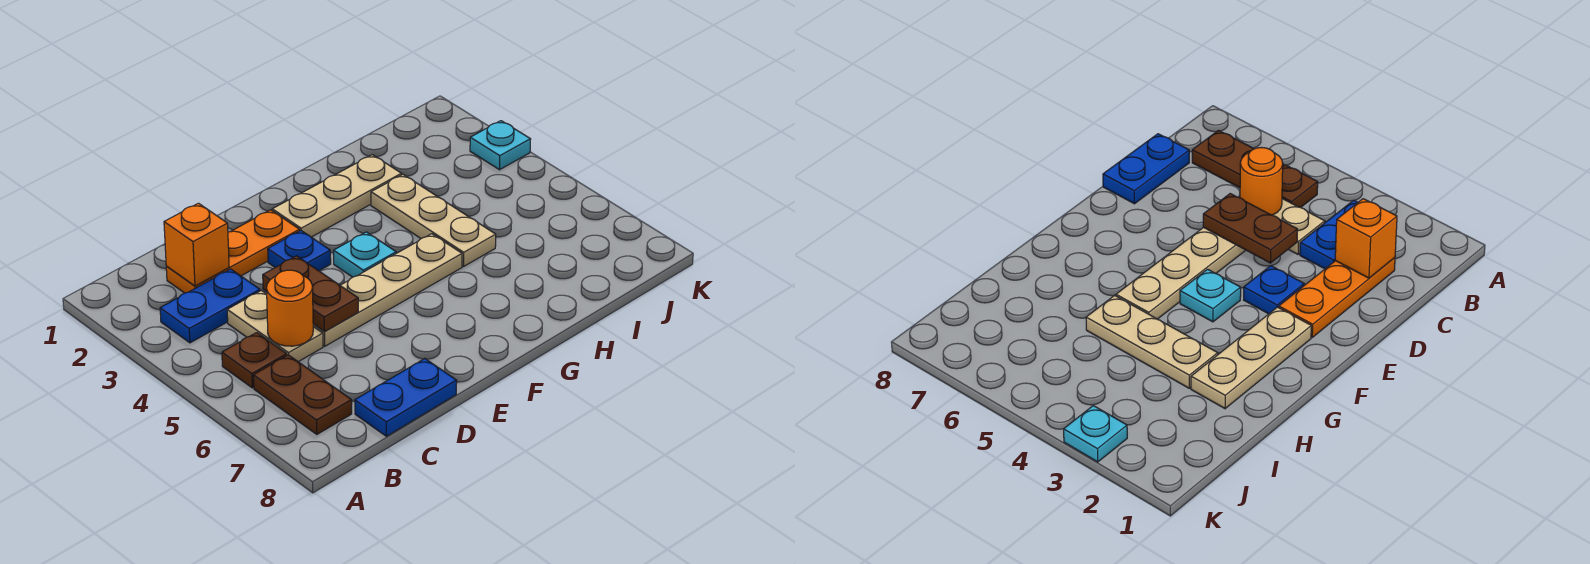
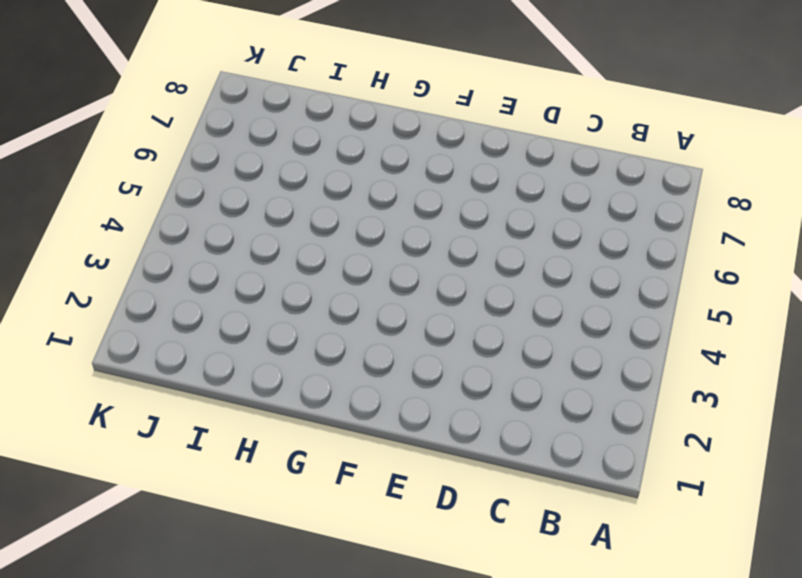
none -> blue 1x2 plate [160,269,260,343]
none -> brown 1x1 plate [222,333,287,388]
none -> brown 1x2 plate [253,355,352,434]

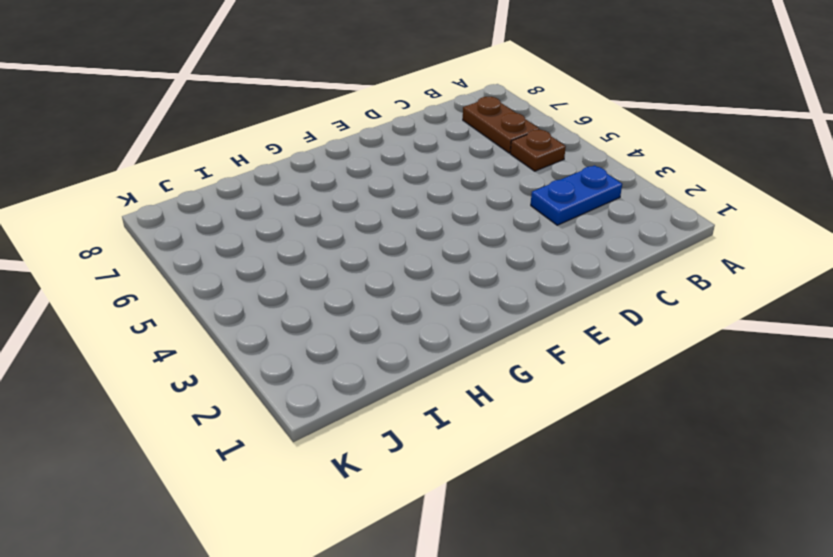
none -> orange 1x3 plate [166,210,300,293]
none -> tan 1x2 plate [227,291,323,362]
none -> blue 1x2 plate [355,359,457,436]

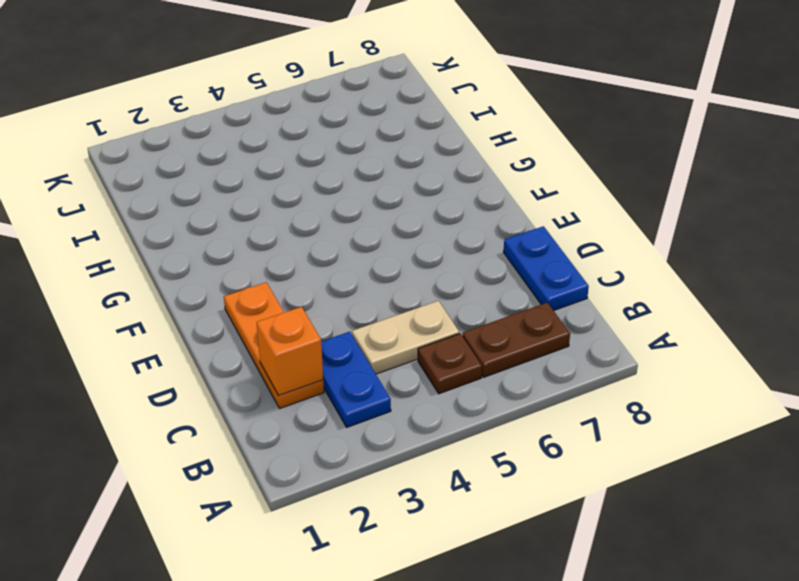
none -> tan 1x4 plate [313,234,462,346]
none -> blue 1x1 plate [268,231,331,271]
none -> tan 1x3 plate [272,155,402,237]

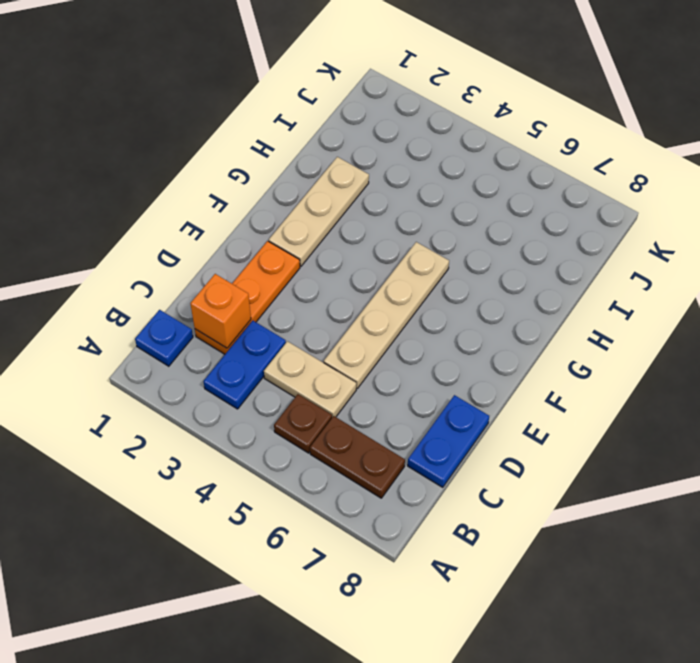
blue 1x1 plate [135,310,193,366] -> blue 1x1 plate moved to [268,231,331,271]
none -> cyan 1x1 plate [334,232,396,277]
none -> tan 1x3 plate [371,175,496,267]
none -> cyan 1x1 plate [470,121,531,170]

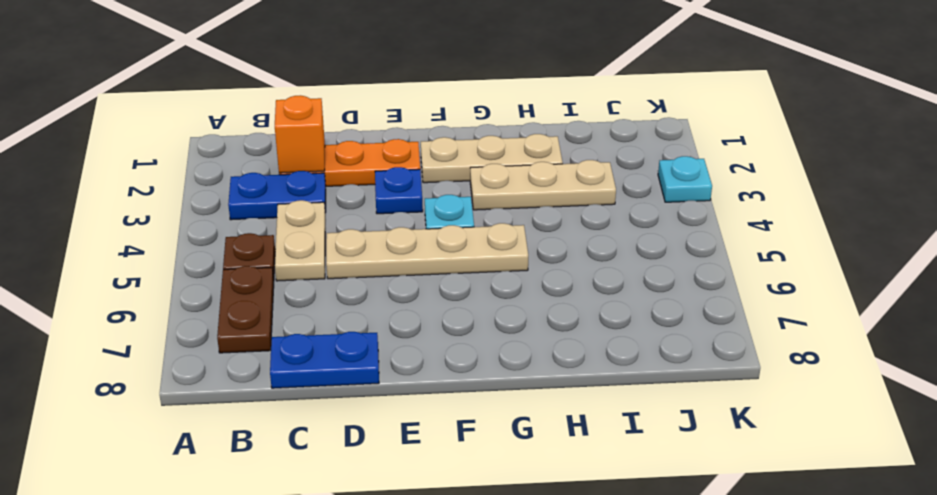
tan 1x3 plate [470,160,616,210] -> tan 1x3 plate turned to [371,175,496,267]
none -> orange 1x1 round brick [267,270,313,346]
none -> brown 1x2 plate [263,256,358,331]

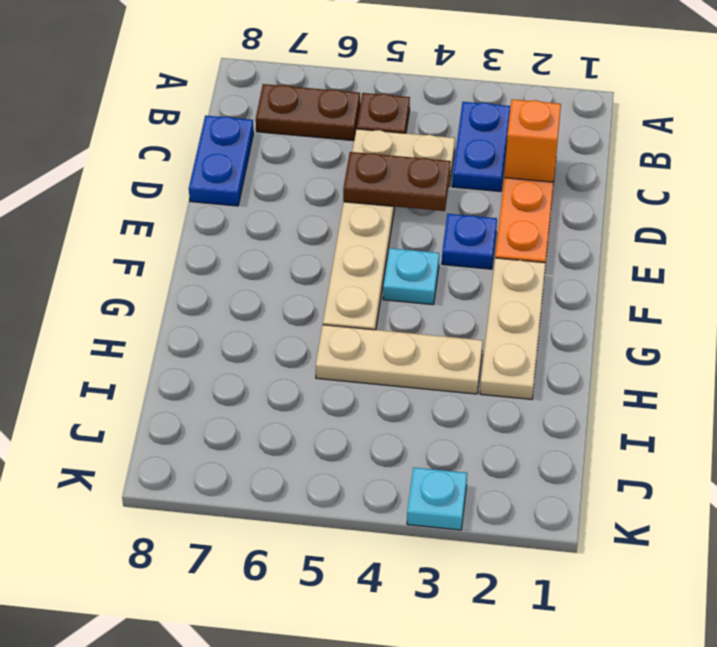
none -> orange 1x1 round brick [267,270,313,346]

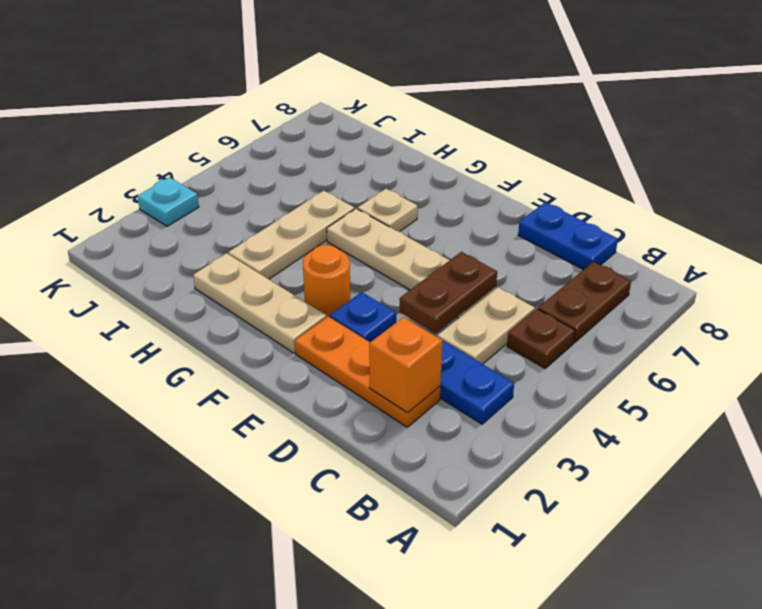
orange 1x1 round brick [303,245,350,317] -> orange 1x1 round brick moved to [267,270,313,346]
tan 1x1 plate [358,189,418,232] -> none
none -> cyan 1x1 plate [334,232,396,277]

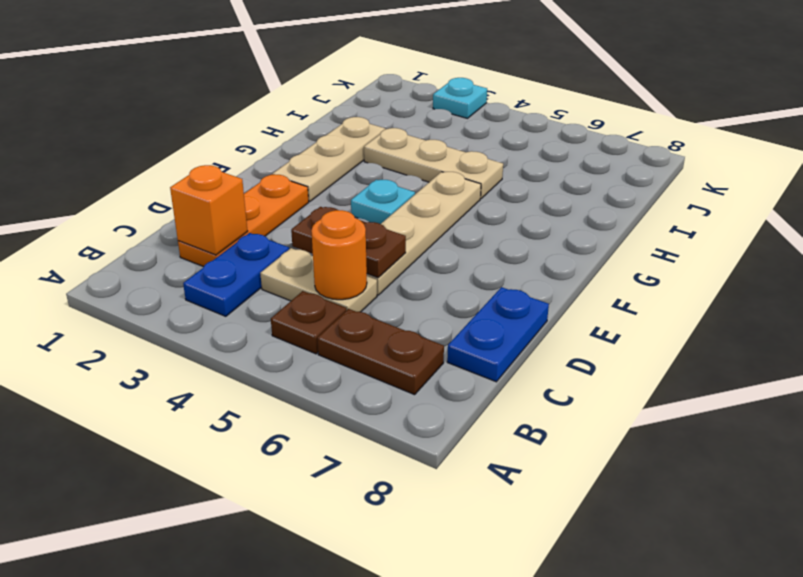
none -> blue 1x1 plate [268,231,331,271]

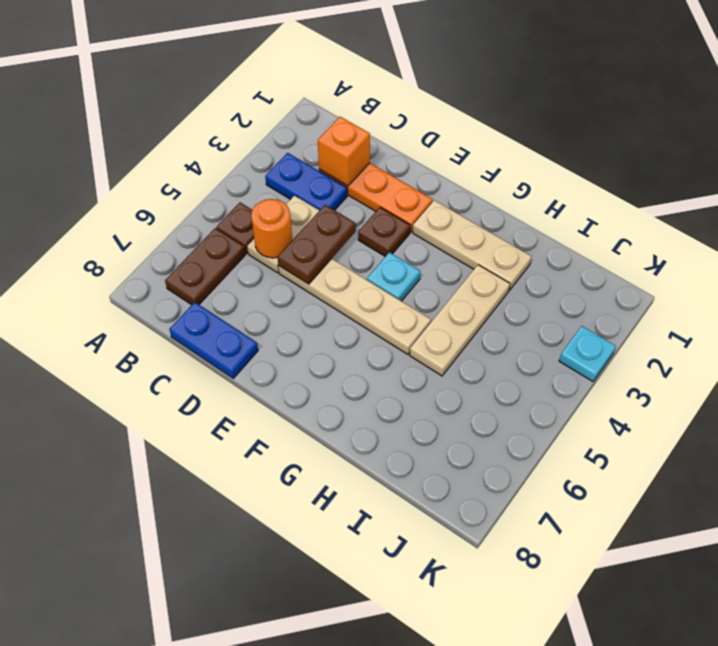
brown 1x1 plate [358,207,410,257] -> blue 1x1 plate [268,231,331,271]

